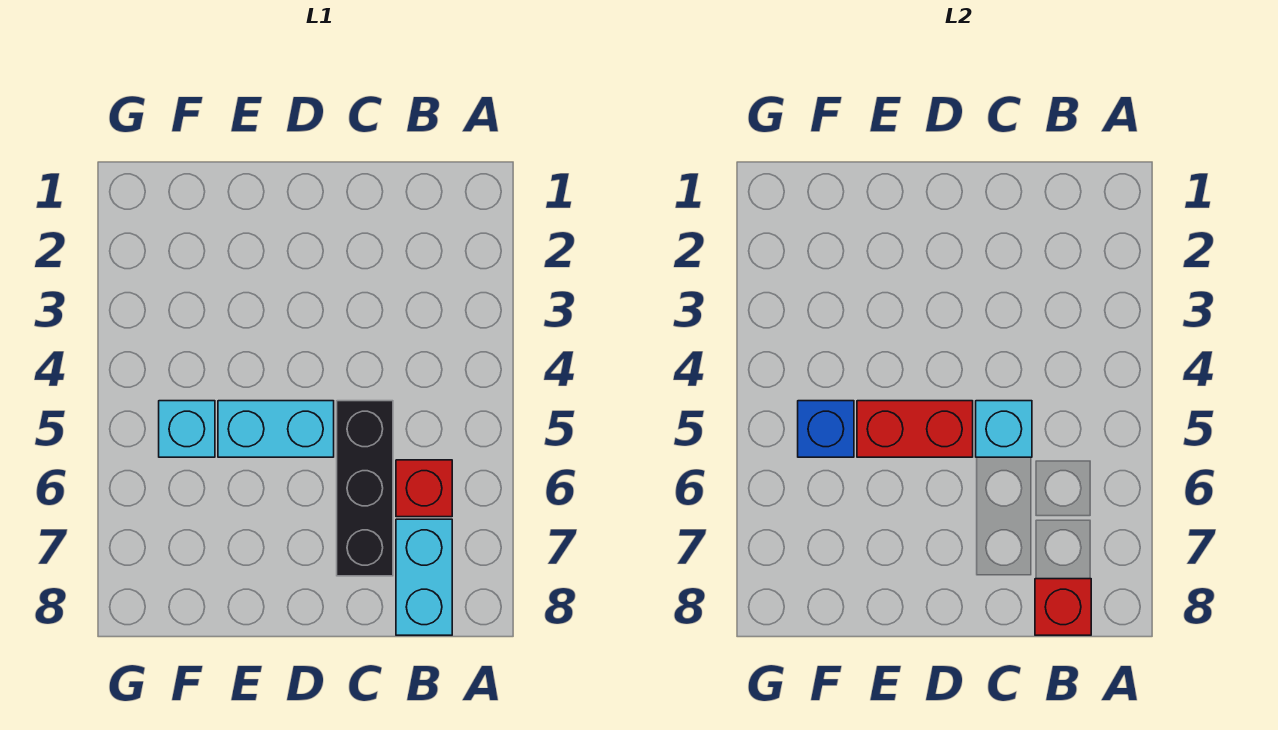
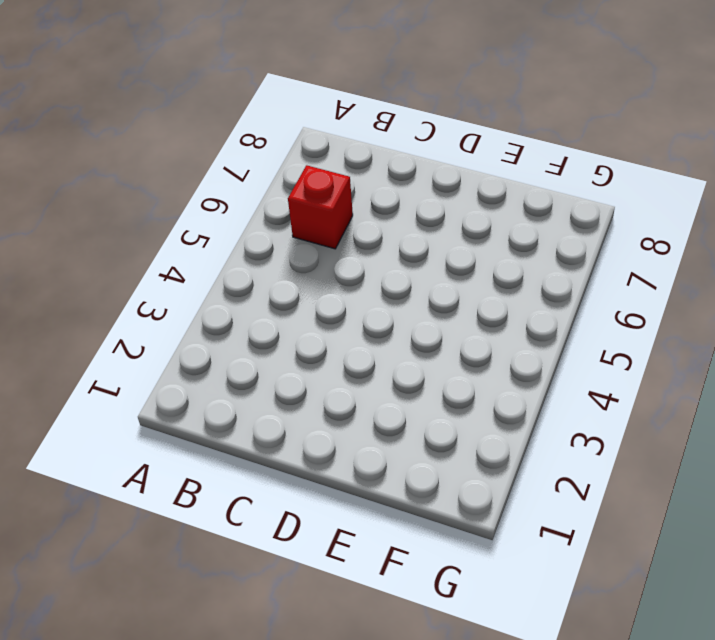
none -> cyan 1x2 brick [396,519,452,635]
none -> black 1x3 brick [337,401,393,576]

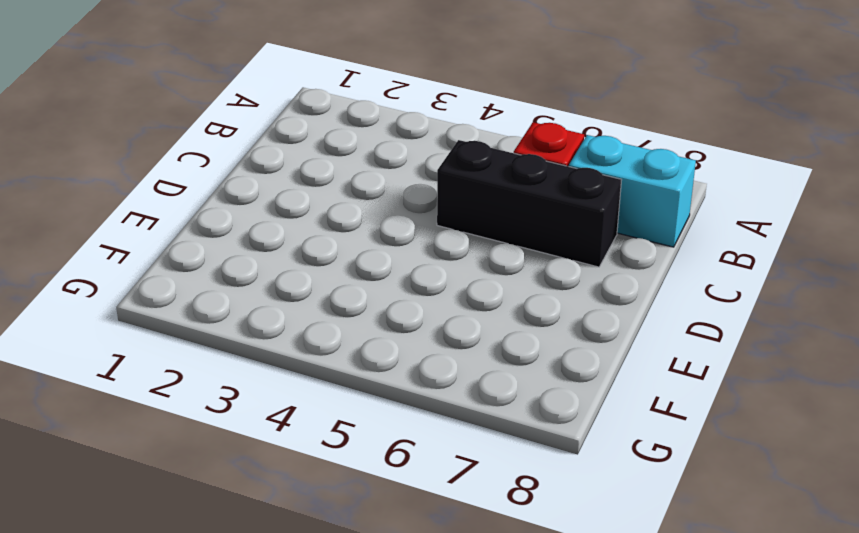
none -> cyan 1x2 brick [218,401,334,457]
none -> cyan 1x1 brick [159,401,215,457]

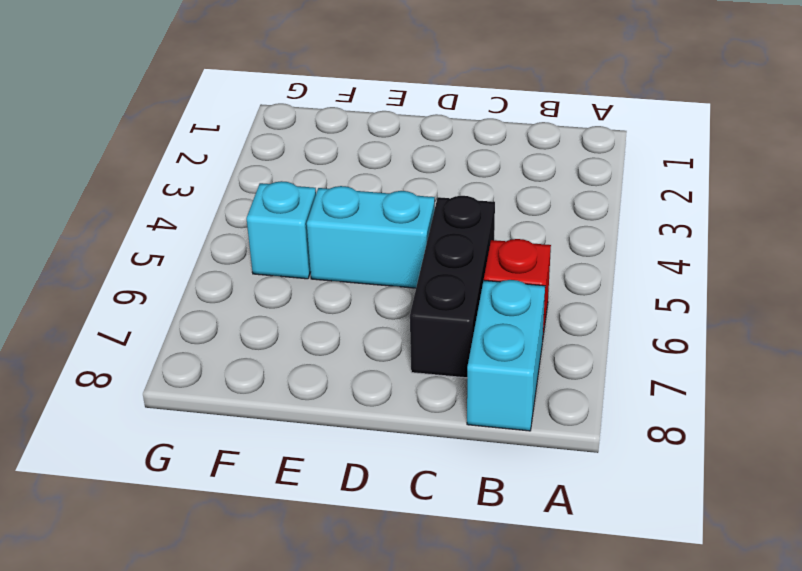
none -> red 1x1 brick [1035,579,1091,635]
none -> cyan 1x1 brick [976,401,1032,457]

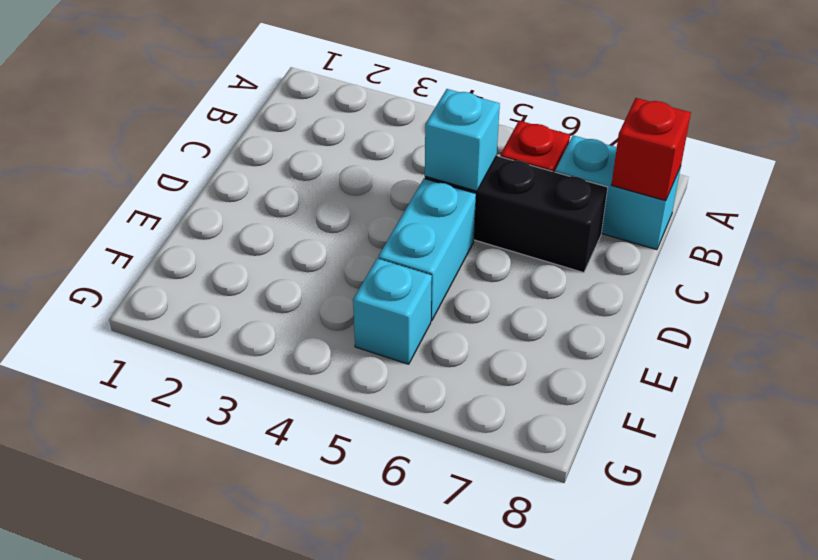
none -> red 1x2 brick [857,401,973,457]
none -> blue 1x1 brick [798,401,854,457]

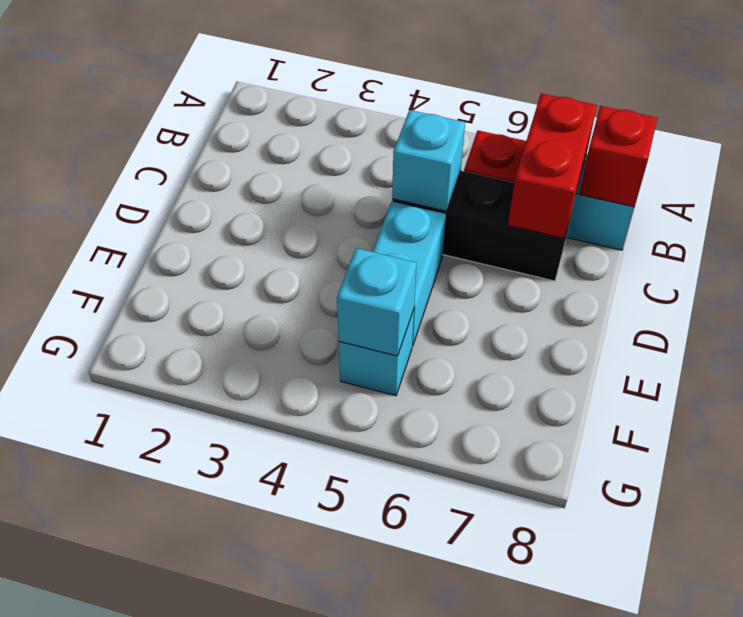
red 1x2 brick [508,93,597,238] -> red 1x2 brick moved to [857,401,973,457]
cyan 1x1 brick [337,248,416,356] -> blue 1x1 brick [798,401,854,457]

